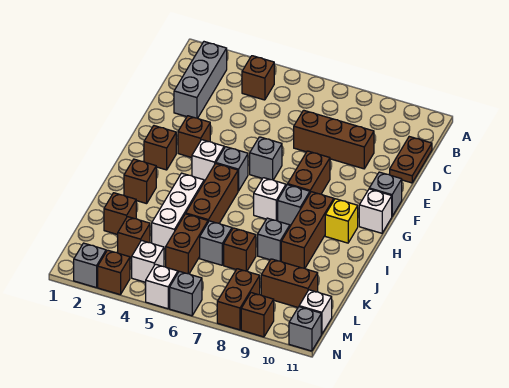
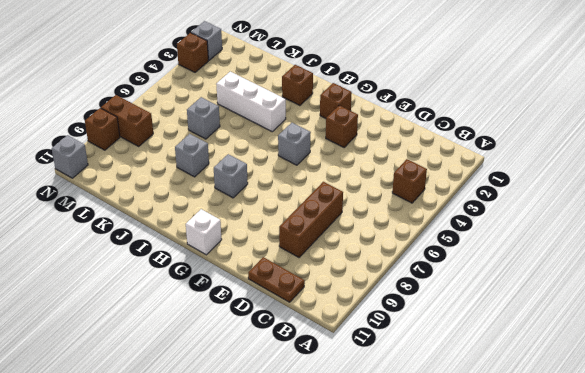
none -> grey 1x3 brick [174,42,227,118]
none -> grey 1x1 brick [250,137,282,180]
none -> brown 1x2 brick [288,151,330,194]
none -> grey 1x1 brick [369,172,402,216]

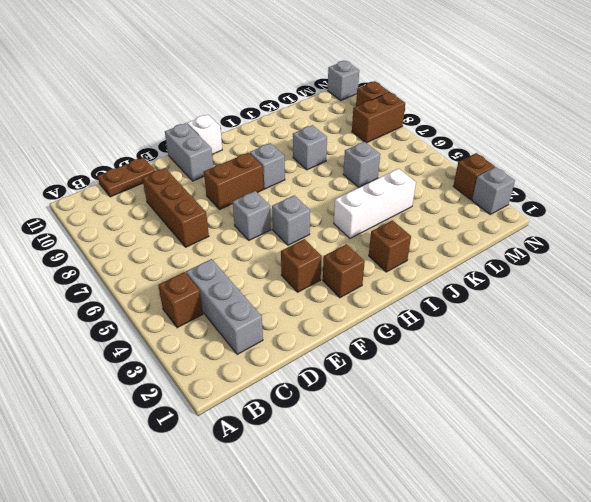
grey 1x3 brick [186,259,263,354] -> grey 1x3 brick turned to [174,42,227,118]
grey 1x2 brick [165,123,213,181] -> grey 1x1 brick [369,172,402,216]
none -> white 1x1 brick [192,140,224,181]
none -> brown 1x3 brick [186,163,238,223]
none -> white 1x1 brick [254,178,286,221]
none -> brown 1x3 brick [281,192,334,268]

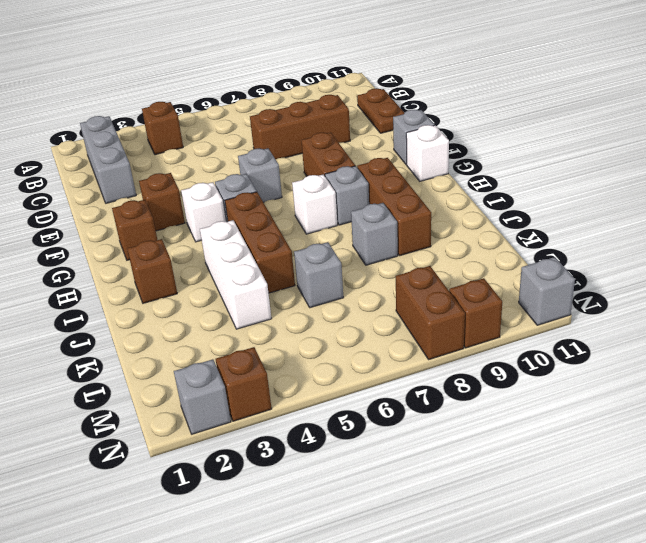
none -> yellow 1x1 brick [325,199,358,243]
none -> brown 1x1 brick [104,193,136,235]
none -> brown 1x2 brick [166,214,208,274]
none -> brown 1x1 brick [224,228,256,271]

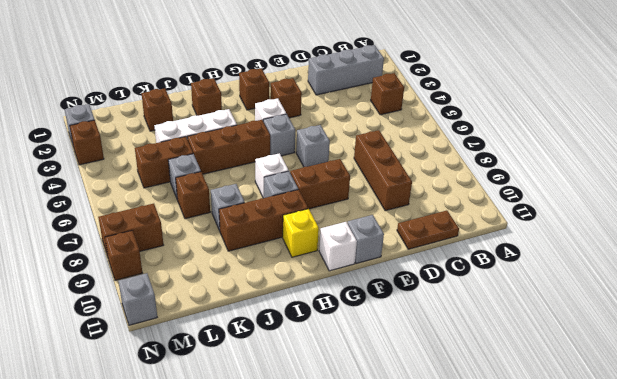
none -> brown 1x1 brick [118,217,150,258]
none -> brown 1x2 brick [261,259,318,307]
none -> white 1x1 brick [132,240,164,282]
none -> white 1x1 brick [299,290,332,334]

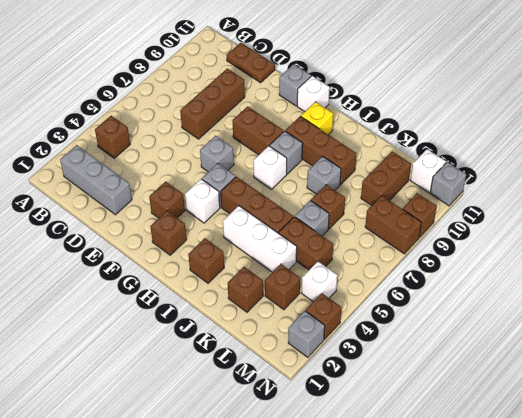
none -> white 1x1 brick [146,264,178,309]
none -> grey 1x1 brick [170,271,202,316]

